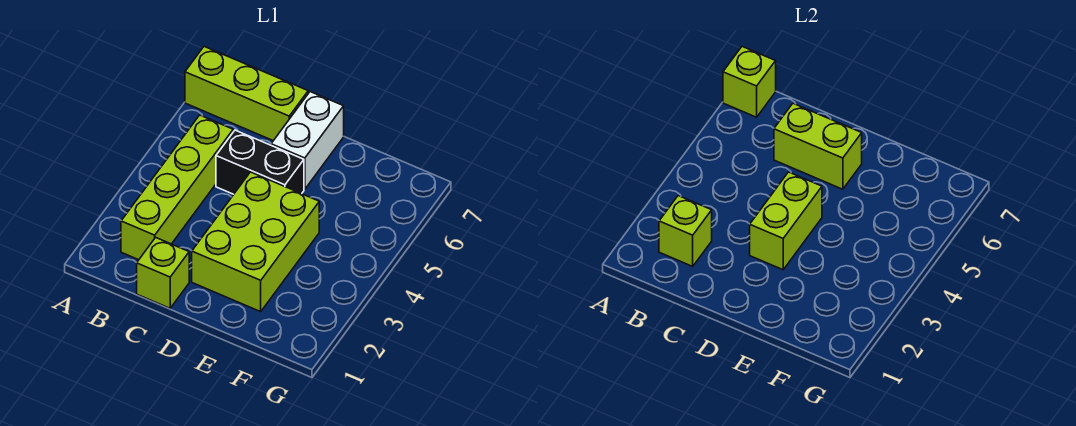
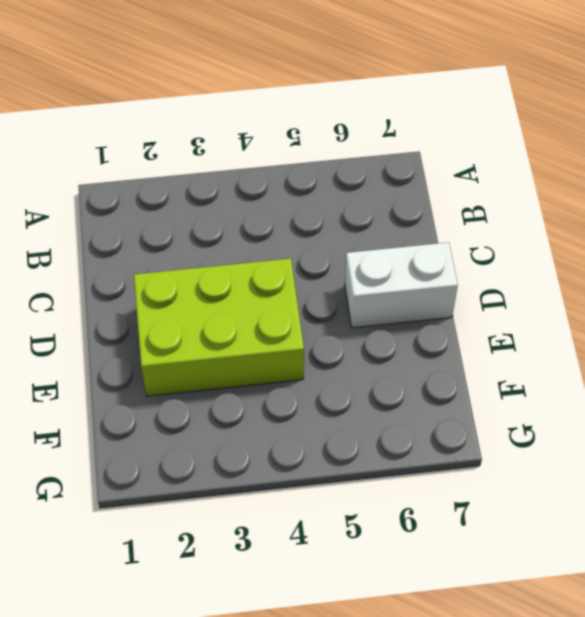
none -> lime 1x3 brick [185,47,308,141]
none -> lime 1x4 brick [121,115,233,260]

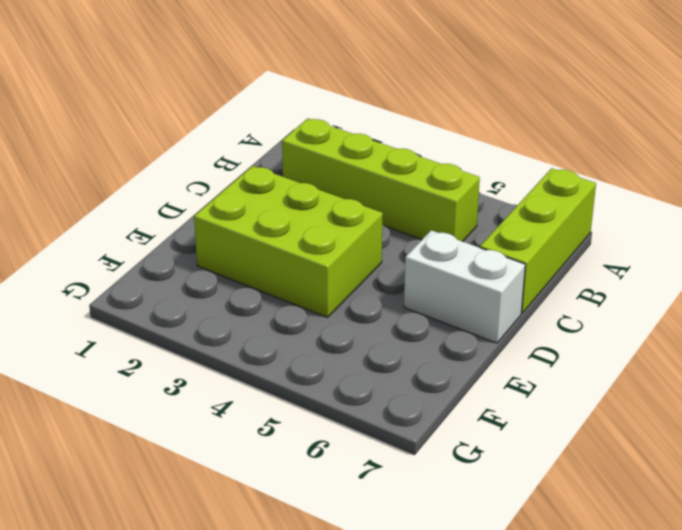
none -> lime 1x1 brick [137,237,189,308]
none -> black 1x2 brick [216,130,304,194]

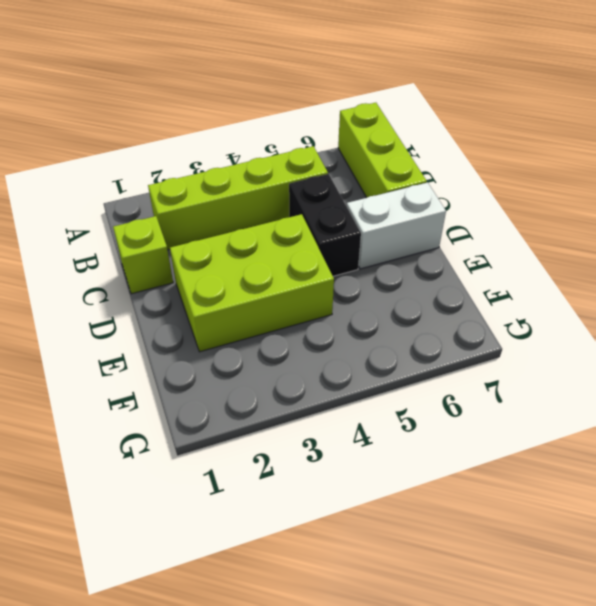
none -> lime 1x1 brick [723,47,776,117]
none -> lime 1x1 brick [659,196,712,266]

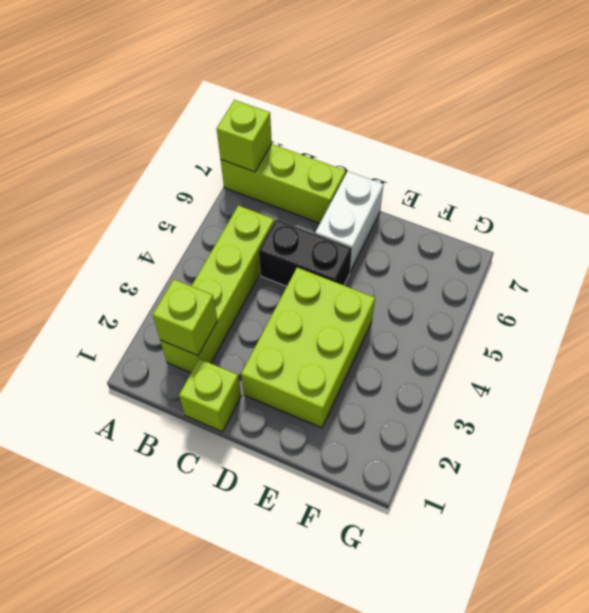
none -> lime 1x2 brick [774,104,862,189]
none -> lime 1x2 brick [750,172,822,270]

